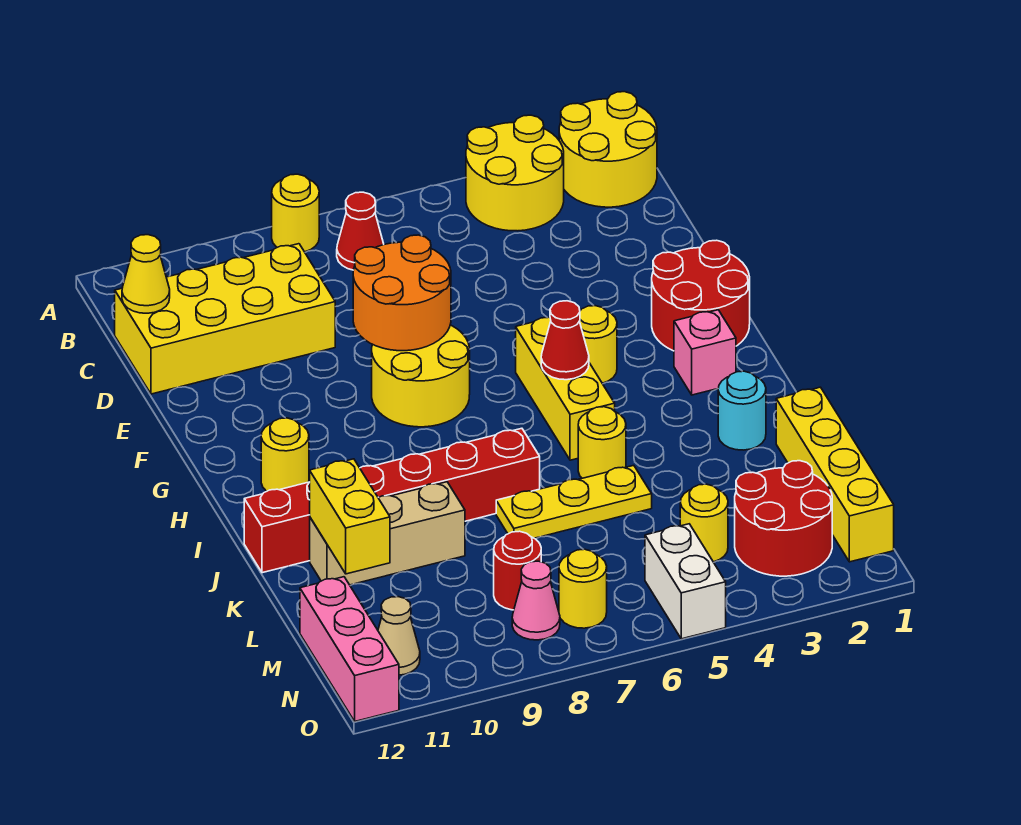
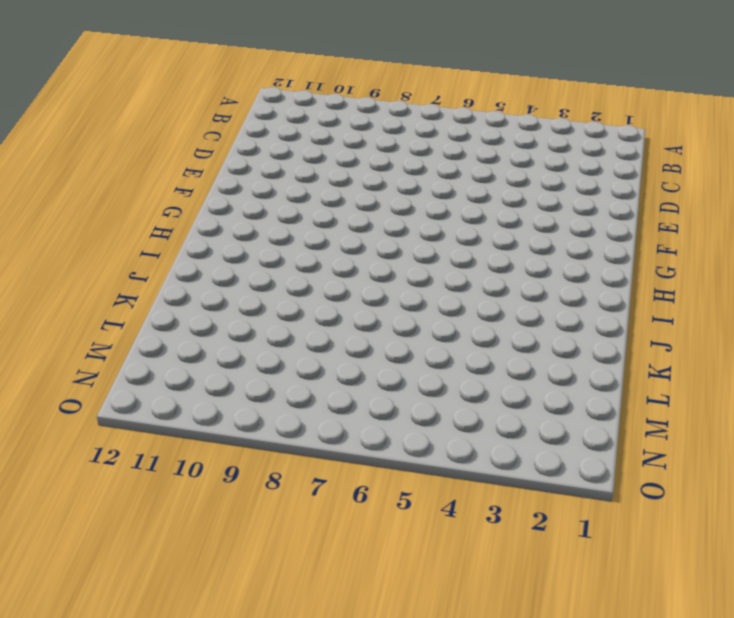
none -> yellow 2x2 round brick [559,92,657,207]
none -> yellow 2x2 round brick [466,115,564,231]
none -> yellow 1x1 round brick [272,174,319,252]

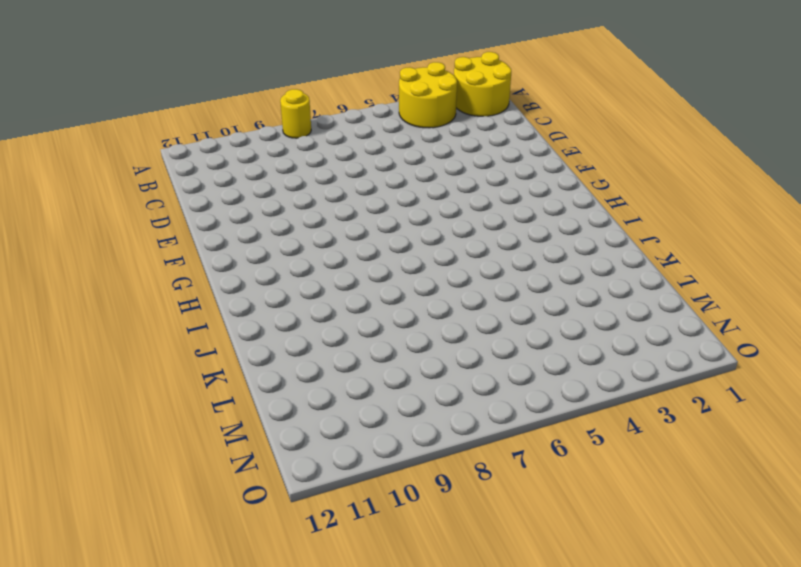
none -> red 1x1 cone [337,192,384,270]
none -> yellow 2x4 brick [115,244,335,394]
none -> red 2x2 round brick [652,240,750,351]

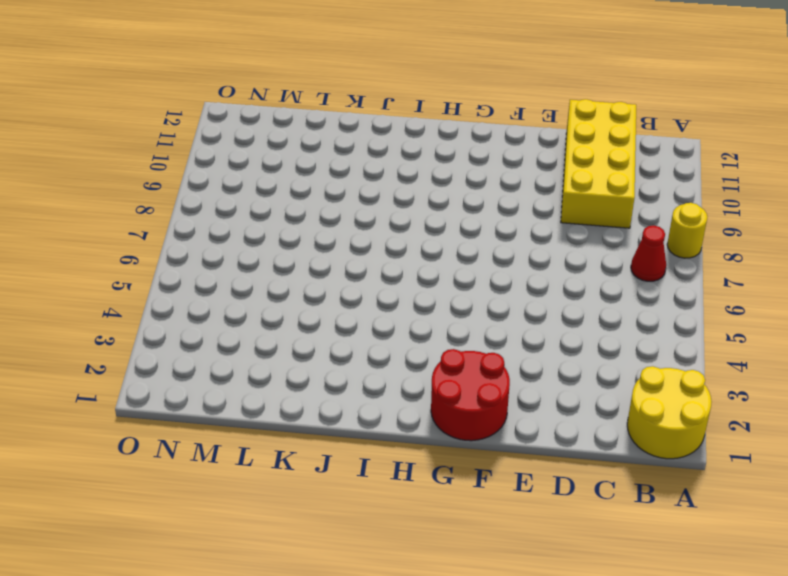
none -> yellow 2x2 round brick [466,115,564,231]
none -> yellow 2x2 round brick [372,325,470,427]
none -> yellow 1x1 round brick [580,306,617,383]

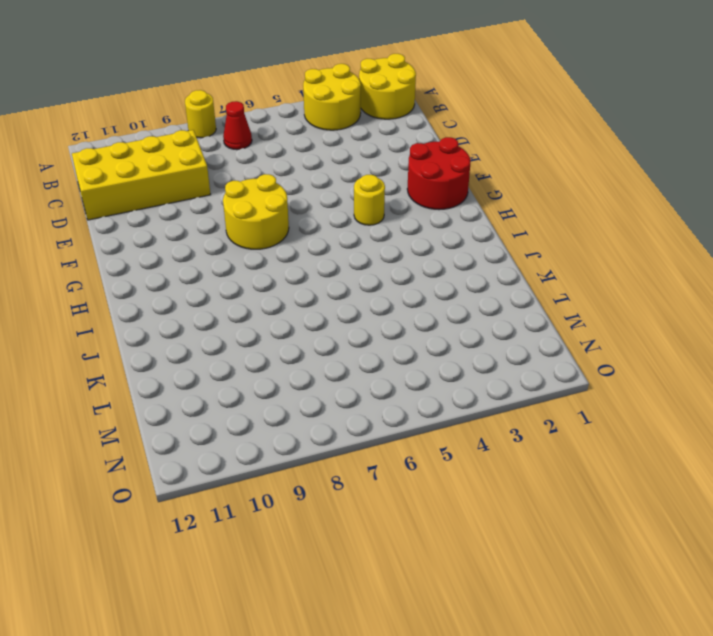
none -> yellow 1x3 brick [516,317,615,460]
none -> pink 1x1 brick [674,310,736,395]
none -> yellow 1x1 round brick [261,418,309,491]

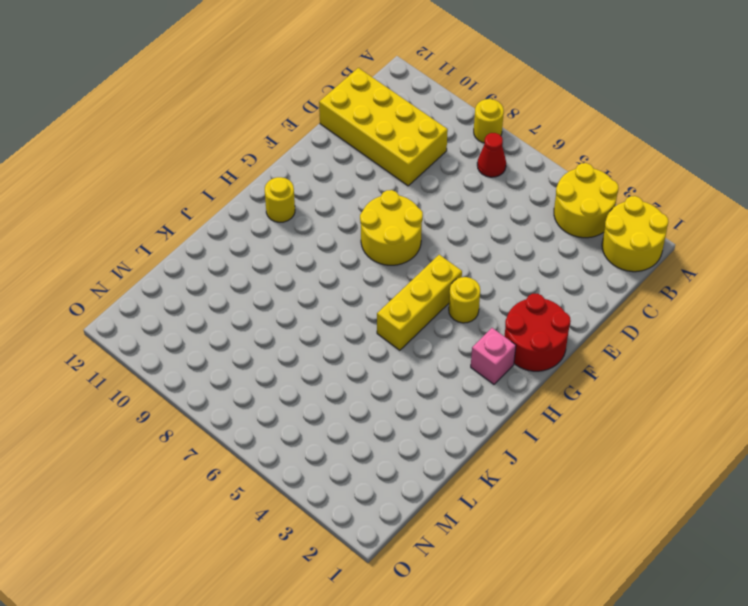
none -> cyan 1x1 round brick [718,371,766,450]
none -> yellow 1x1 round brick [578,407,626,478]
none -> red 1x6 brick [244,428,540,573]

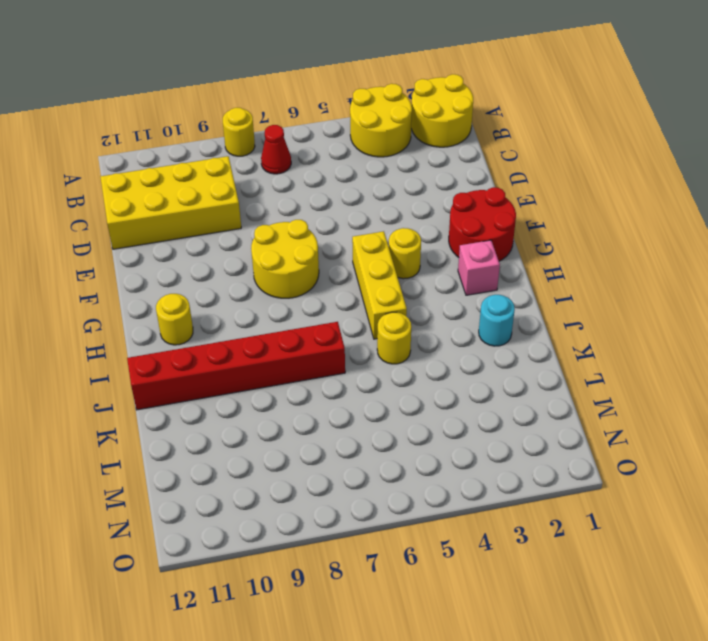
none -> yellow 1x4 brick [776,387,894,562]
none -> yellow 1x3 plate [496,465,652,538]
none -> tan 1x3 brick [310,482,465,585]

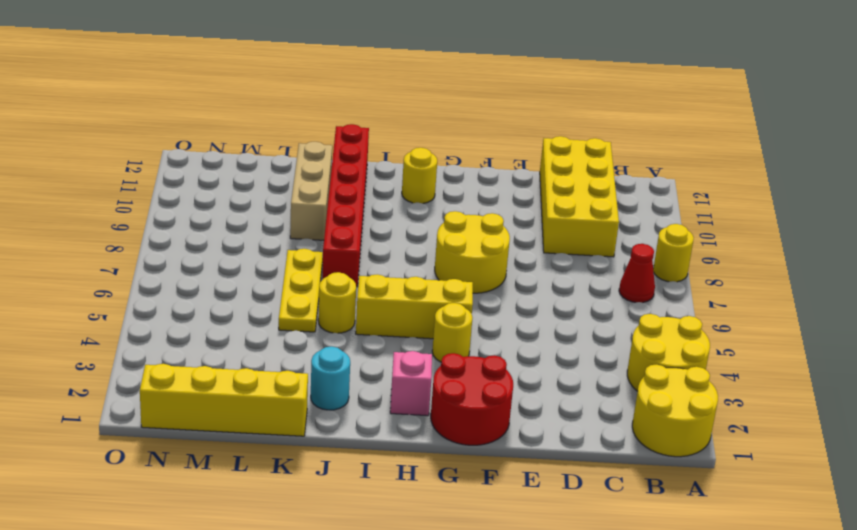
none -> red 2x2 round brick [735,461,832,576]
none -> yellow 1x1 round brick [680,484,728,562]
none -> red 1x1 round brick [494,531,541,610]

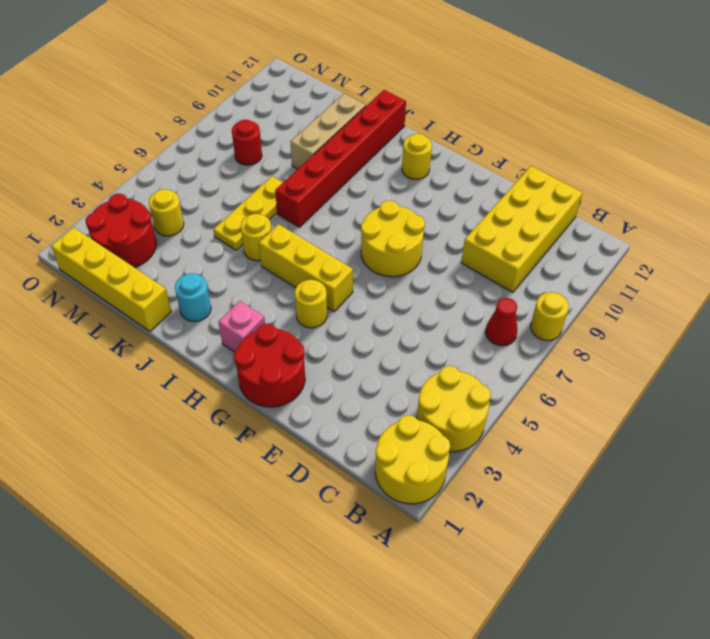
none -> pink 1x3 brick [300,577,399,721]
none -> white 1x2 brick [645,524,726,639]
none -> yellow 1x1 round brick [559,549,607,628]

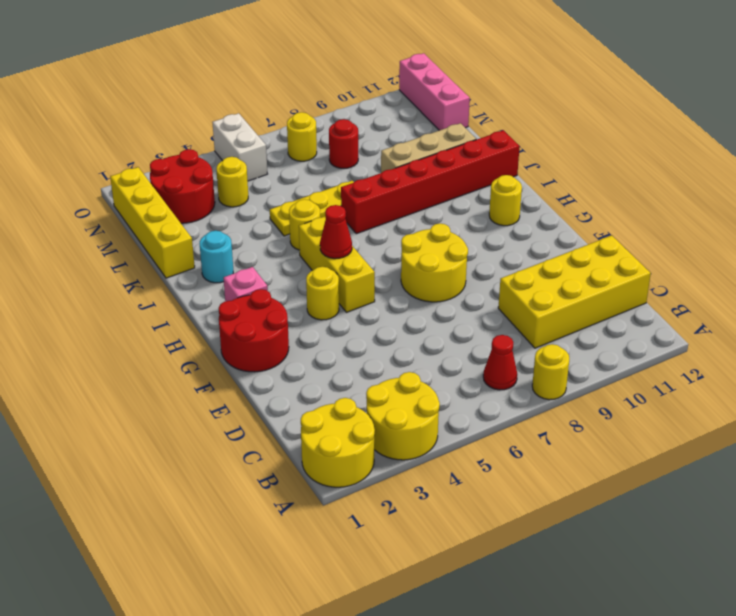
none -> pink 1x1 cone [512,561,560,640]
none -> tan 1x1 cone [378,597,420,675]
none -> yellow 1x1 cone [122,235,170,313]

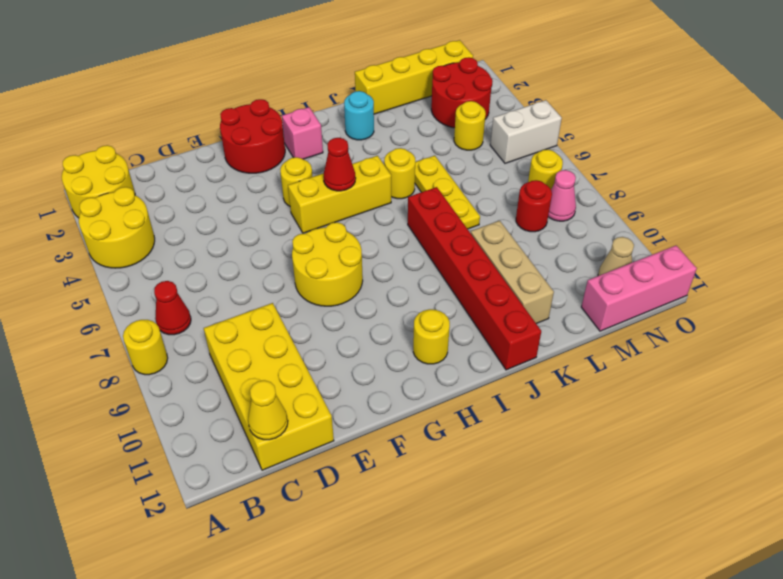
none -> orange 2x2 round brick [353,235,451,351]
none -> yellow 1x2 brick [310,459,390,574]

